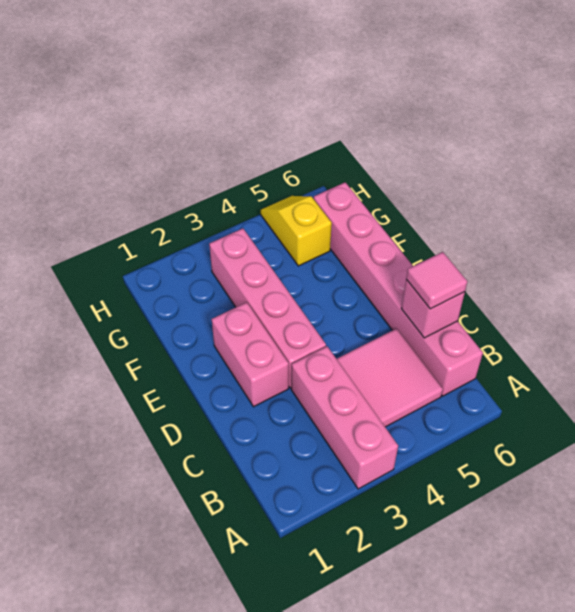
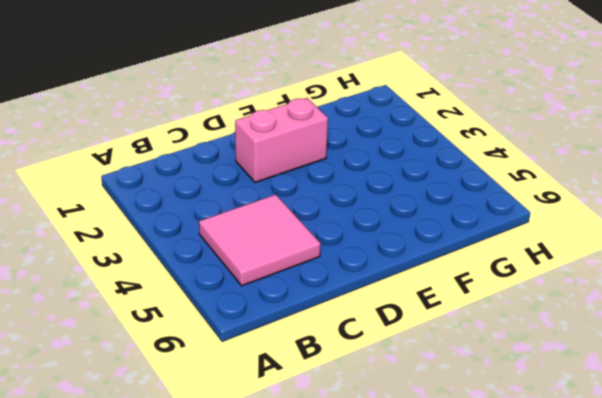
none -> pink 1x3 brick [291,346,398,489]
none -> pink 1x6 brick [314,182,483,396]

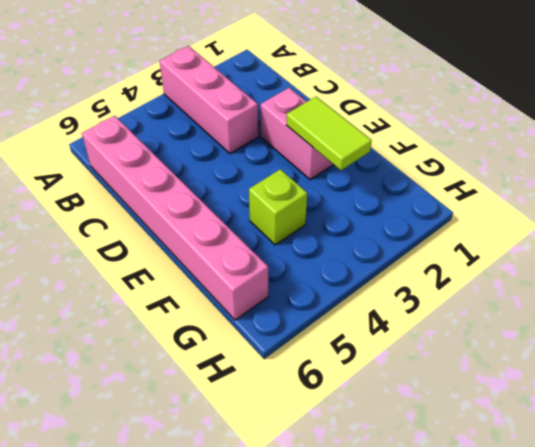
lime 1x2 tile [286,97,372,170] -> none
lime 1x1 brick [249,169,307,245] -> none
none -> pink 2x2 tile [337,329,443,427]
none -> pink 1x4 brick [209,228,326,388]

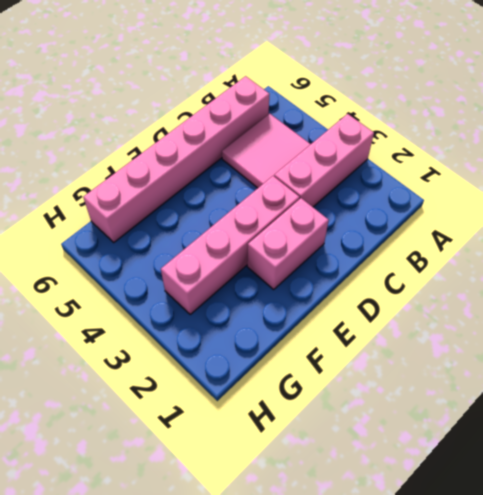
none -> yellow 1x2 slope [261,196,332,266]
none -> pink 1x1 brick [401,280,465,338]

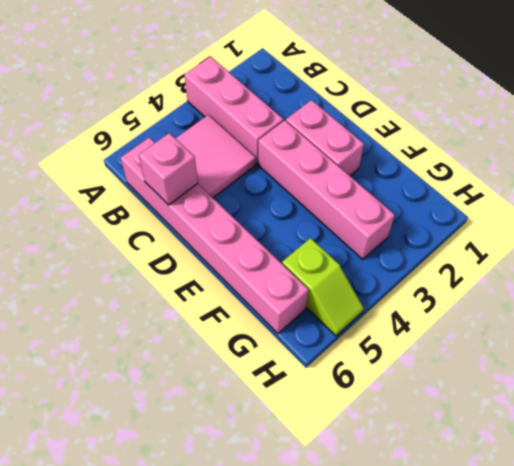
lime 1x2 slope [282,238,364,336] -> yellow 1x2 slope [261,196,332,266]
none -> pink 1x1 tile [406,252,467,309]

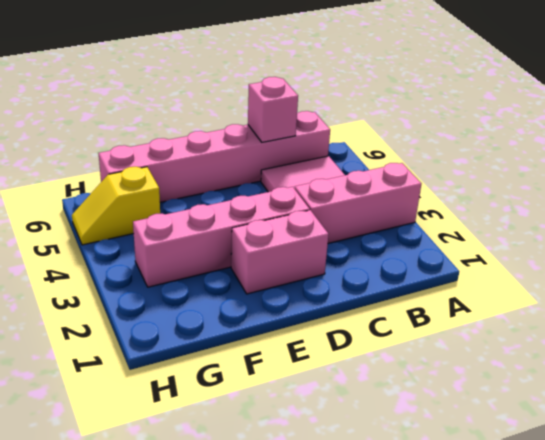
none -> pink 1x1 tile [406,252,467,309]

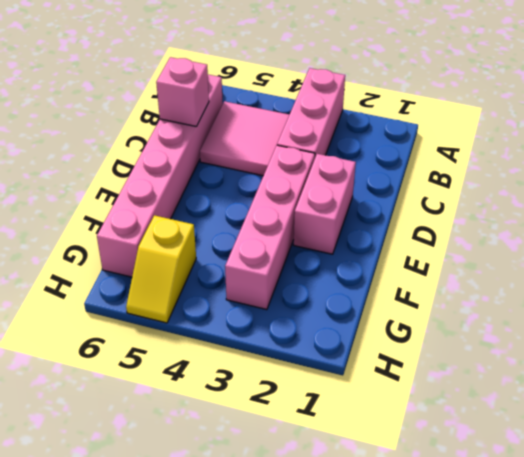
none -> pink 1x1 tile [406,252,467,309]

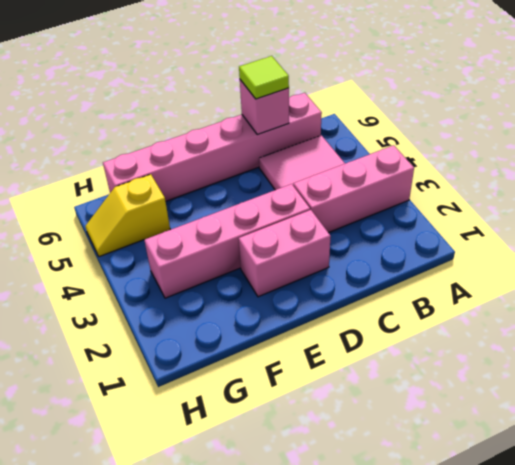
lime 1x1 tile [239,56,289,99] -> pink 1x1 tile [406,252,467,309]

